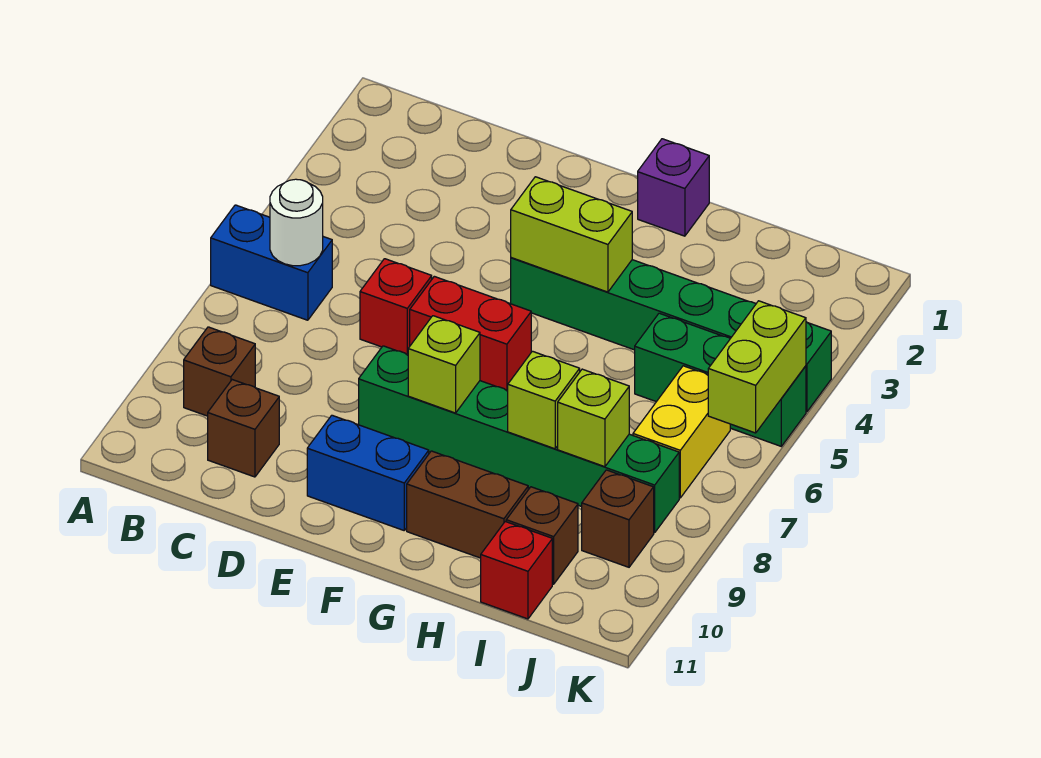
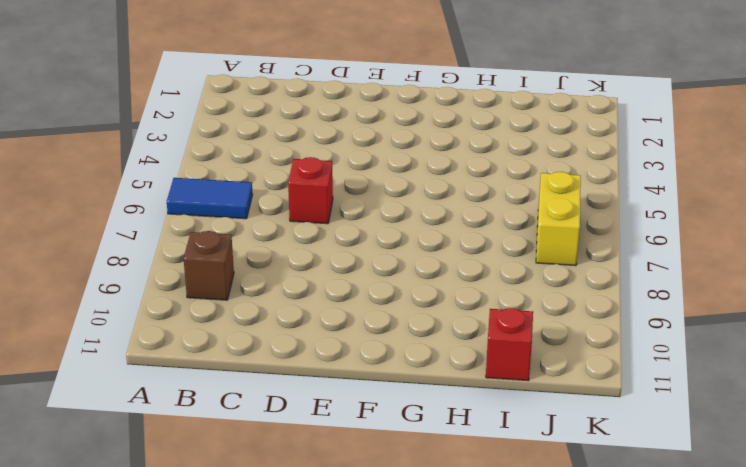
blue 1x2 tile [167,178,253,219] -> blue 1x2 brick [211,205,332,320]
none -> brown 1x1 brick [208,380,279,477]
none -> red 1x2 brick [410,276,531,391]
none -> green 1x6 brick [359,346,679,533]

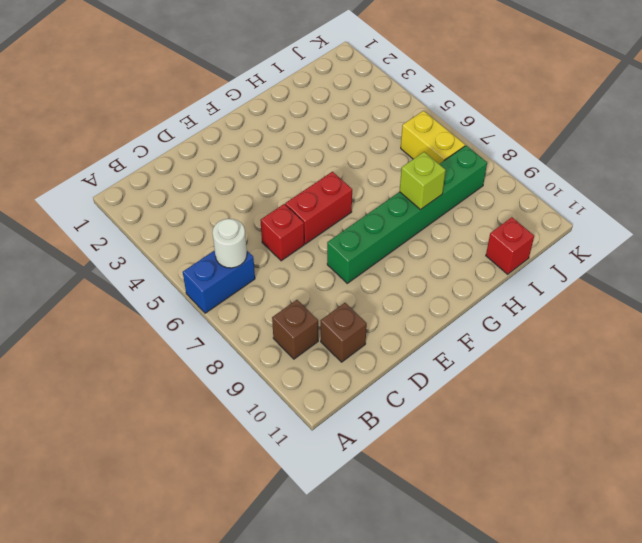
none -> blue 1x2 brick [307,415,429,530]
none -> green 1x6 brick [511,258,831,412]
none -> purple 1x1 brick [638,139,709,236]

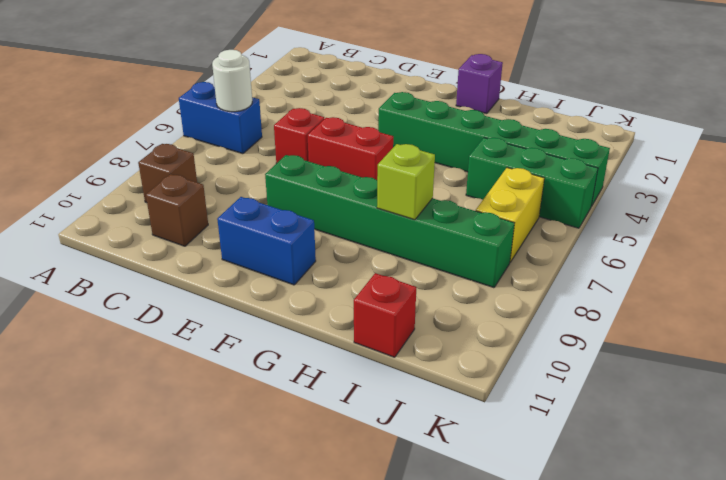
none -> brown 1x2 brick [407,451,528,558]
none -> brown 1x1 brick [506,487,578,584]
none -> brown 1x1 brick [582,470,654,567]

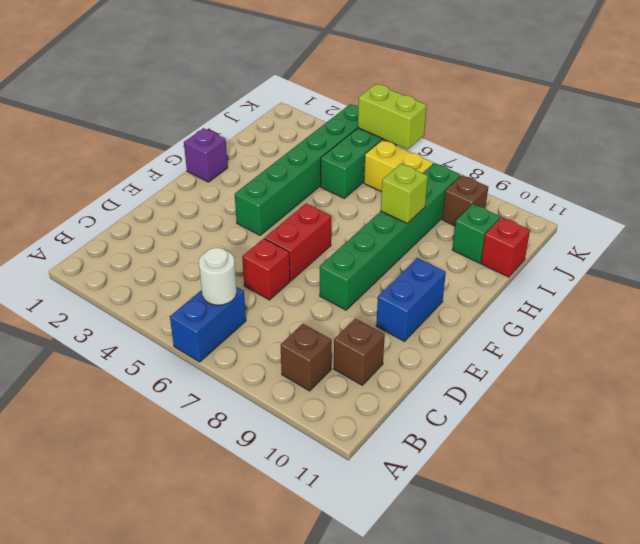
green 1x1 brick [452,204,500,263] -> brown 1x1 brick [506,487,578,584]
none -> brown 1x2 brick [407,451,528,558]
none -> lime 1x2 brick [511,177,632,292]
none -> lime 1x1 brick [408,316,480,413]

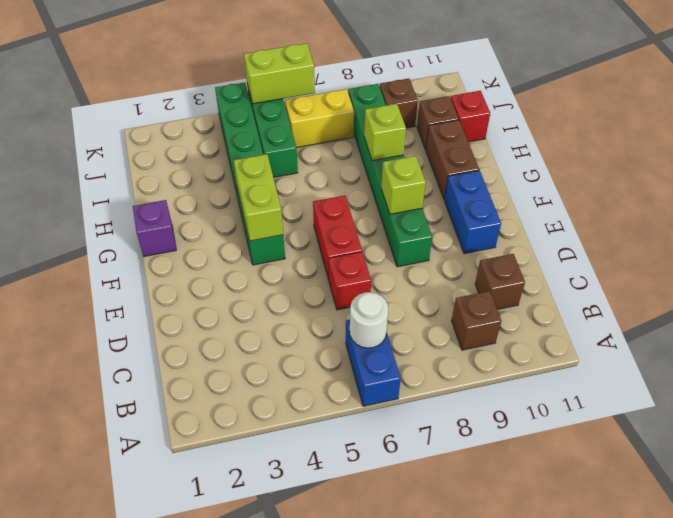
none -> lime 1x1 brick [558,369,629,467]

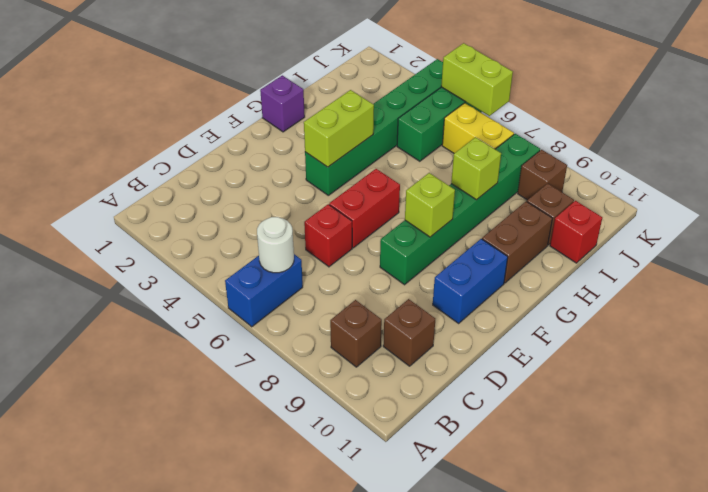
none -> lime 1x1 brick [558,369,629,467]

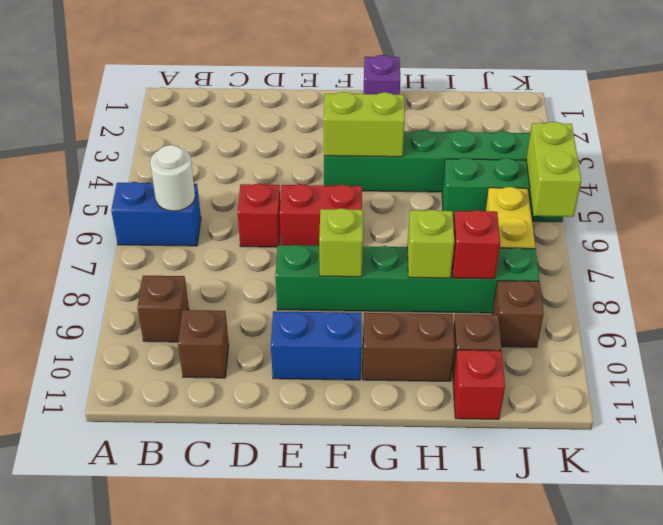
red 1x1 brick [452,210,500,279] -> lime 1x1 brick [558,369,629,467]

